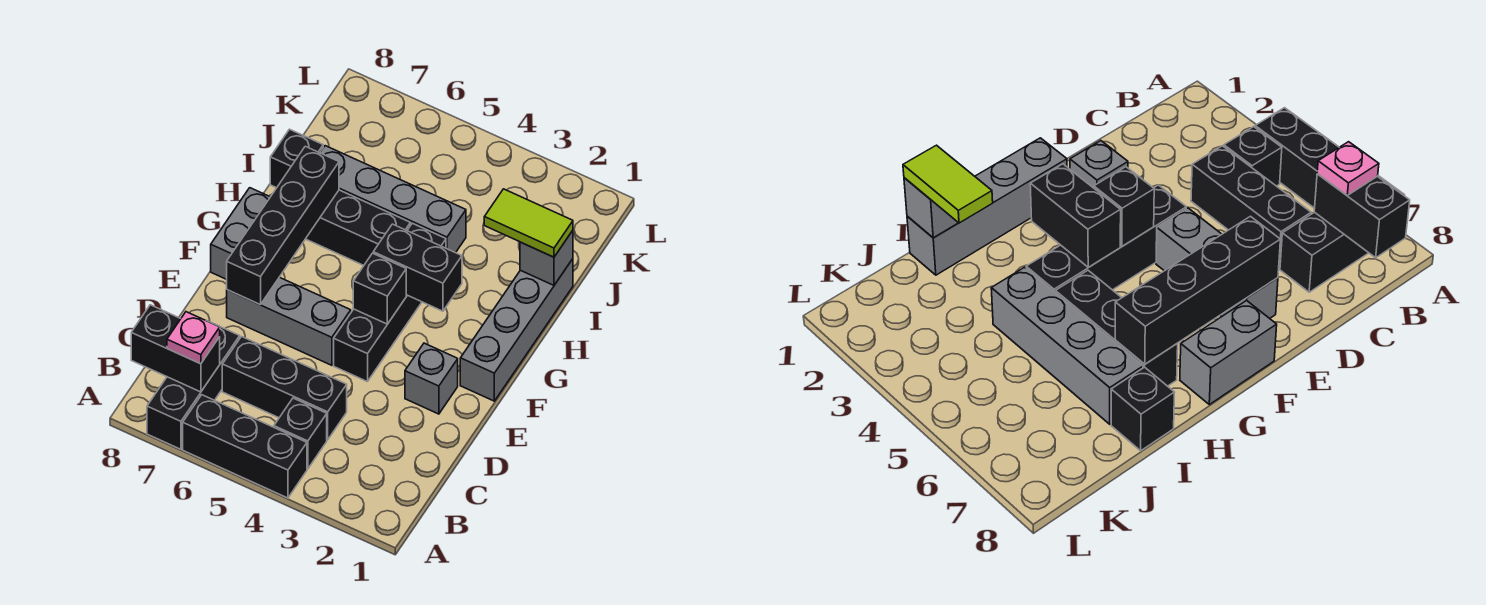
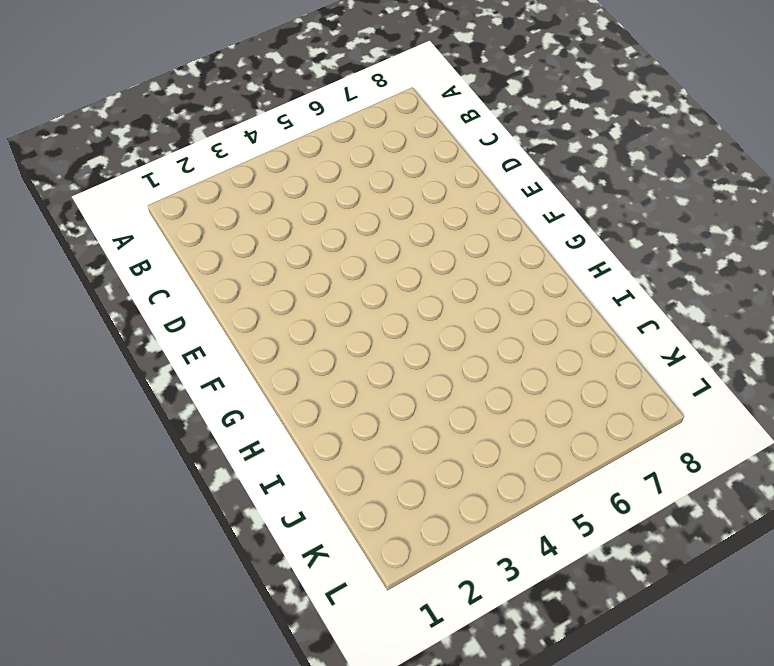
none -> black 1x3 brick [183,395,307,498]
none -> black 1x3 brick [147,320,240,449]
none -> black 1x1 brick [274,398,327,469]

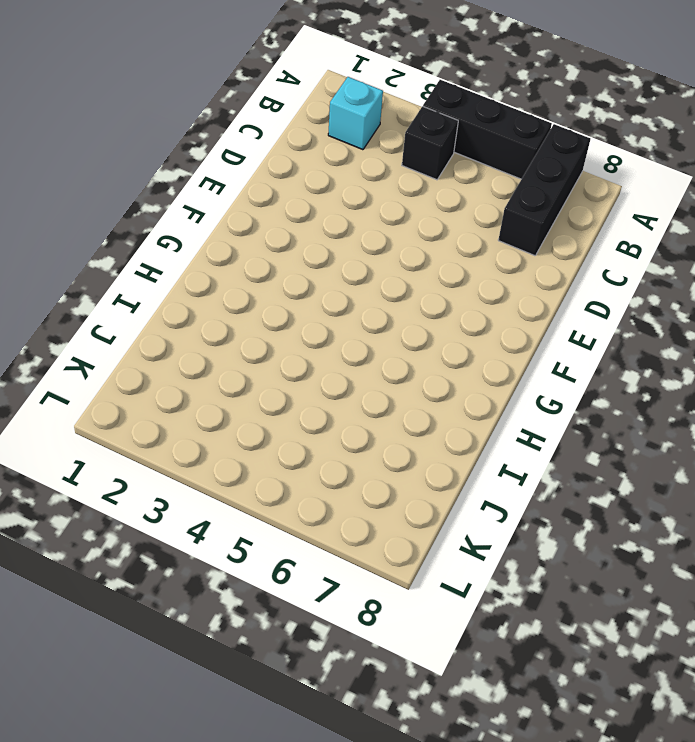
cyan 1x1 brick [328,77,383,150] -> none
none -> black 1x3 brick [222,337,347,440]
none -> grey 1x1 brick [405,343,458,414]
none -> black 1x4 brick [334,223,446,382]

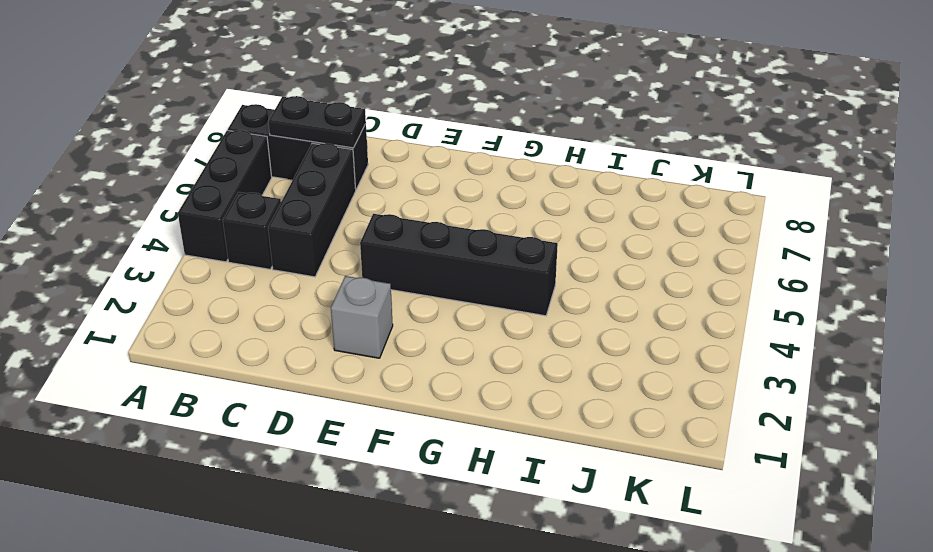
black 1x2 plate [268,96,366,148] -> black 1x2 brick [131,305,220,392]
none -> grey 1x3 brick [227,277,351,365]
none -> grey 1x4 brick [460,259,573,401]
none -> grey 1x2 brick [211,188,270,279]

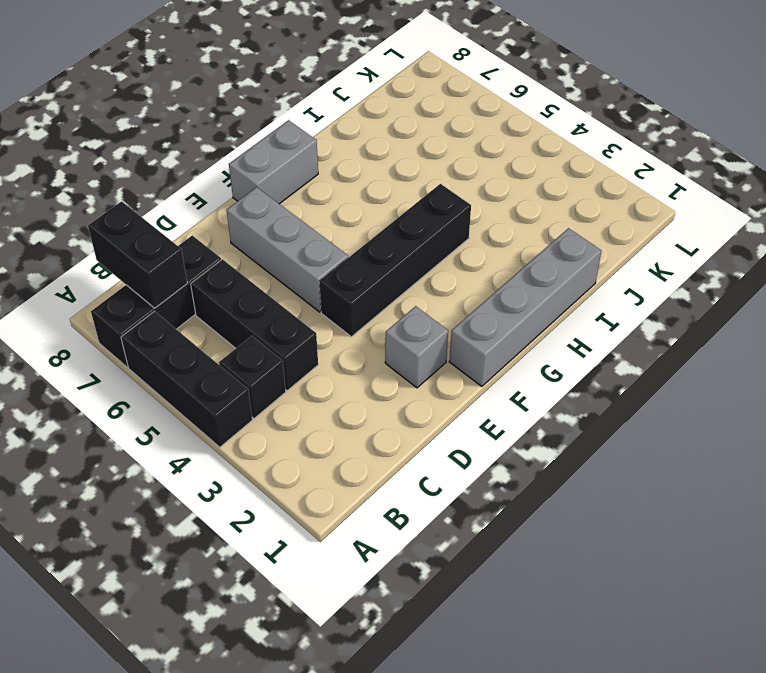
none -> black 1x3 brick [306,190,410,265]
none -> grey 1x4 brick [320,146,466,253]
none -> black 1x1 brick [270,129,323,188]

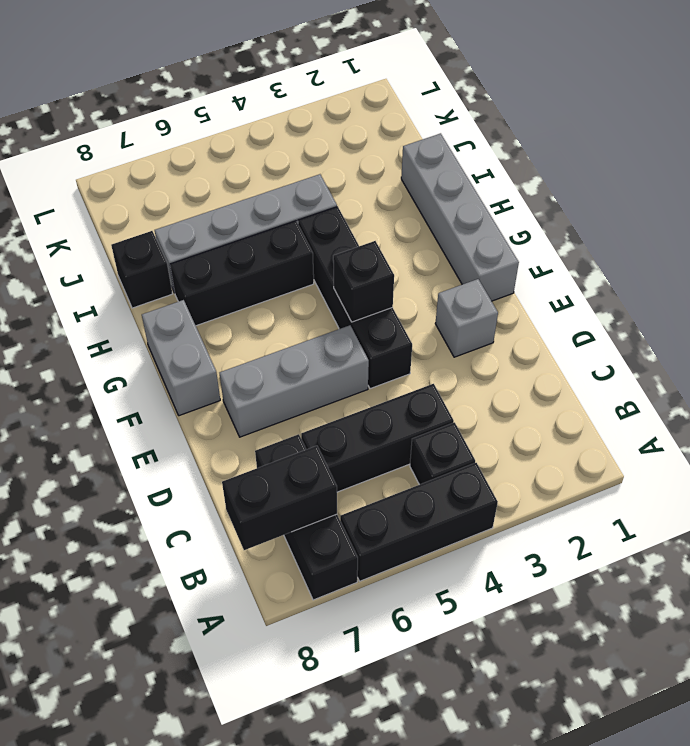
none -> black 1x4 brick [227,146,339,305]
none -> black 1x2 brick [373,224,462,311]
none -> grey 1x1 brick [520,231,573,285]

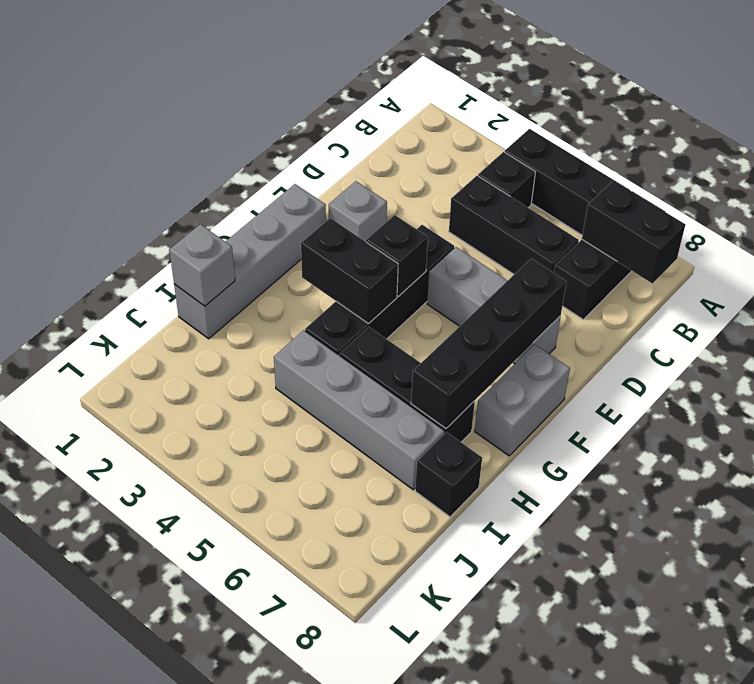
none -> pink 1x1 plate [167,312,220,364]
none -> lime 1x2 tile [484,189,573,257]

